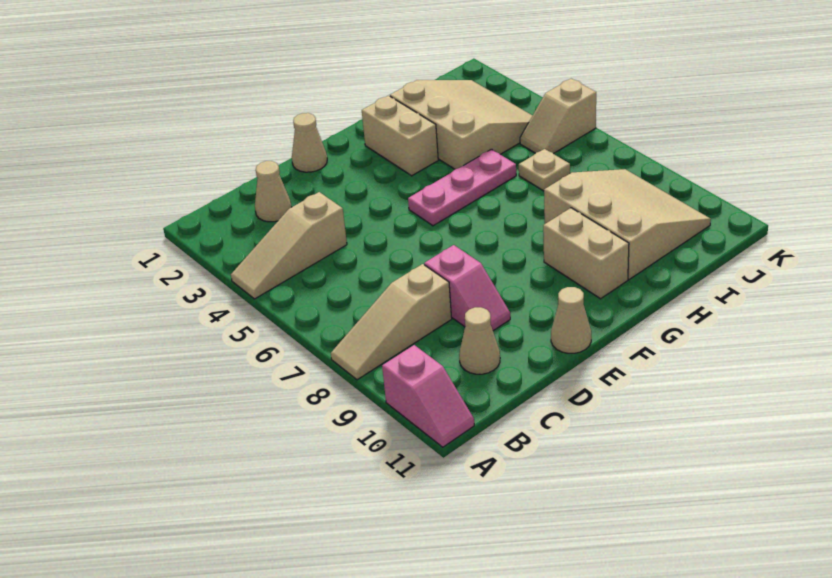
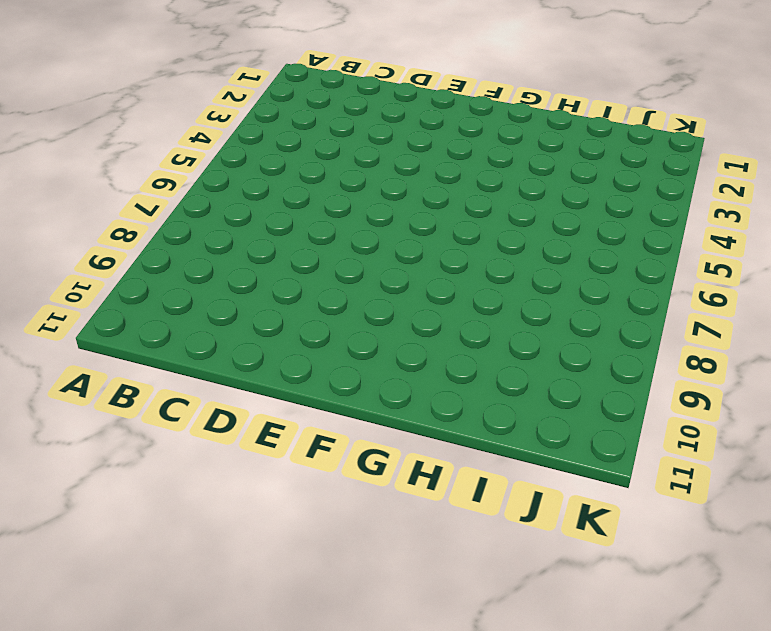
none -> tan 1x3 slope [231,192,347,299]
none -> tan 1x3 slope [331,264,452,380]
none -> pink 1x2 slope [382,345,474,447]

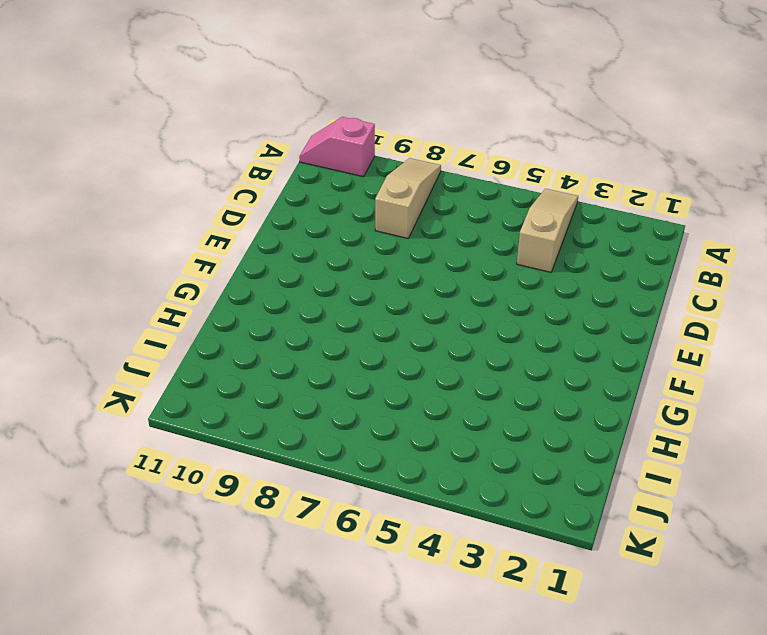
none -> tan 1x1 cone [255,161,291,222]
none -> tan 1x1 cone [459,307,500,374]
none -> pink 1x2 slope [424,245,510,331]

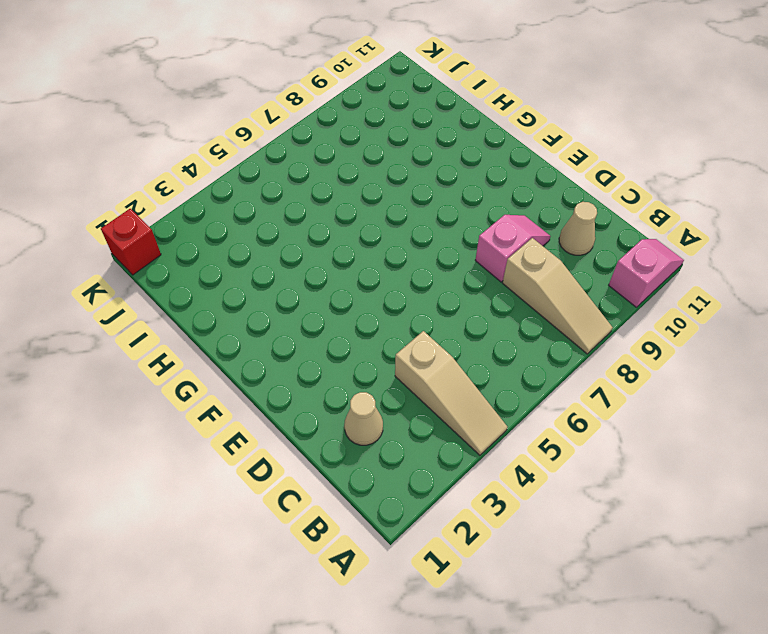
red 1x1 brick [101,209,161,275] -> none
none -> tan 1x1 cone [292,113,327,172]
none -> tan 1x1 cone [551,287,591,353]
none -> pink 1x3 plate [408,149,516,226]

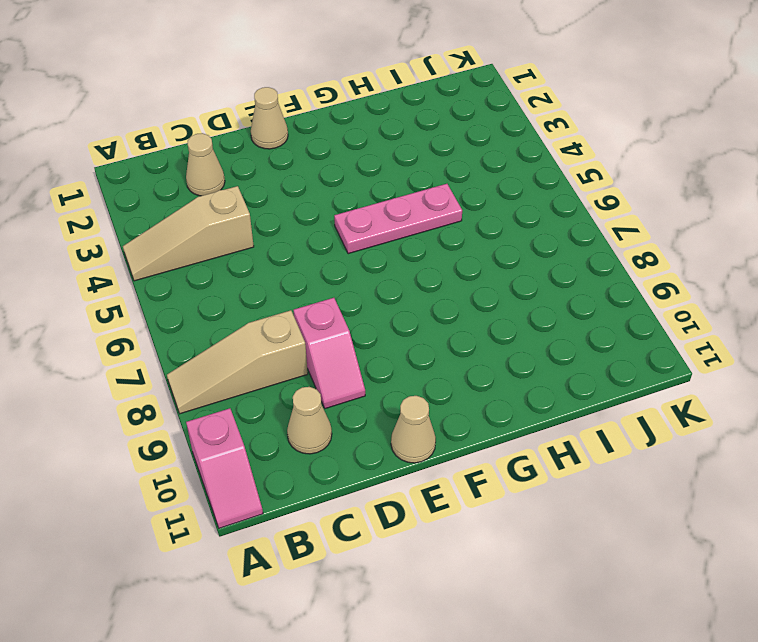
none -> tan 1x2 brick [362,96,438,176]
none -> tan 1x2 brick [543,208,629,299]
none -> tan 3x3 slope [390,80,533,169]

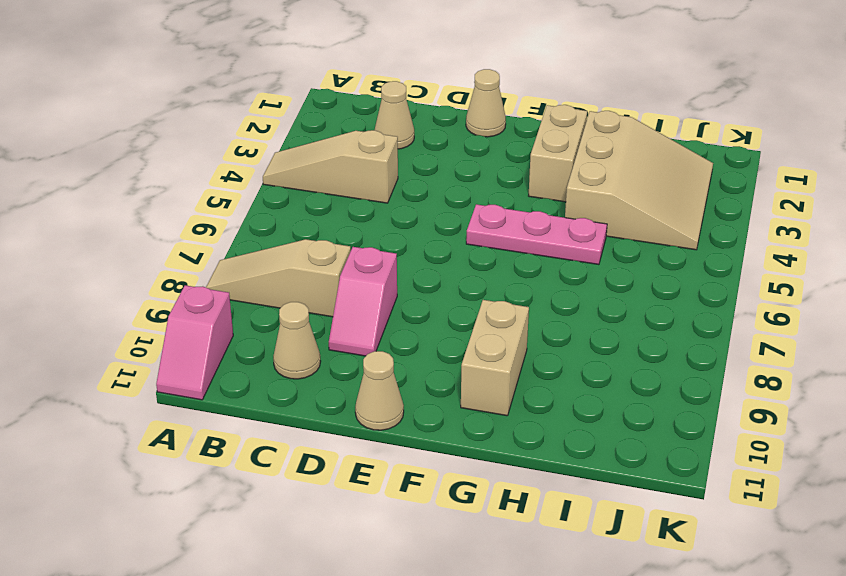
none -> tan 3x3 slope [544,169,711,279]
none -> tan 1x1 plate [519,149,570,191]
none -> tan 1x2 slope [520,79,596,154]

